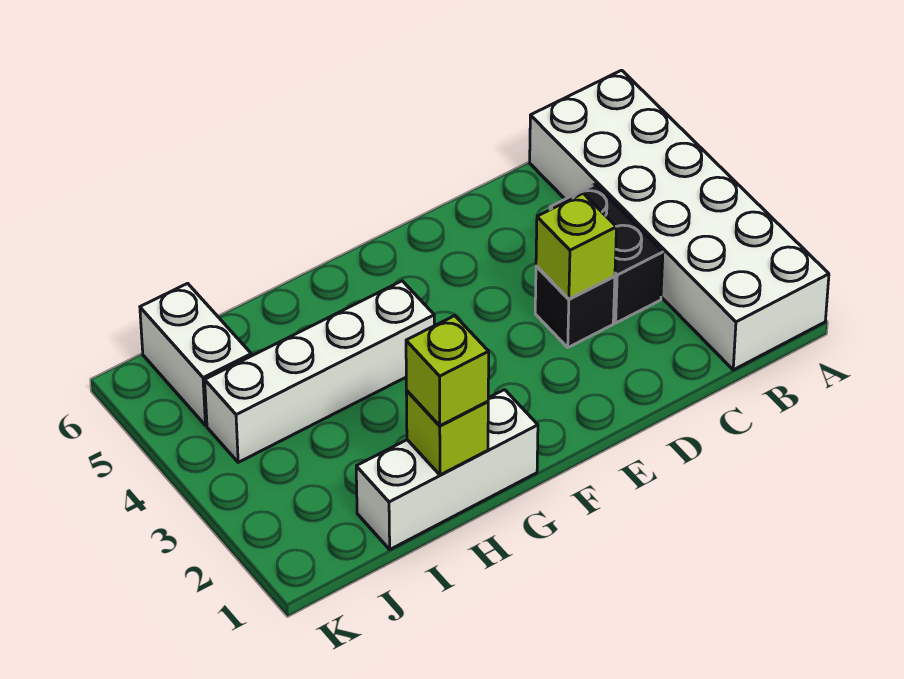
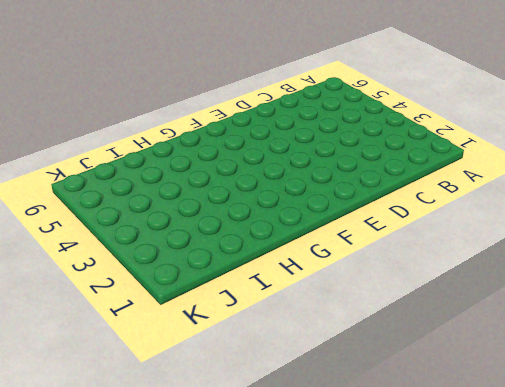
none -> white 2x6 brick [530,70,829,370]
none -> black 1x2 brick [550,184,663,323]

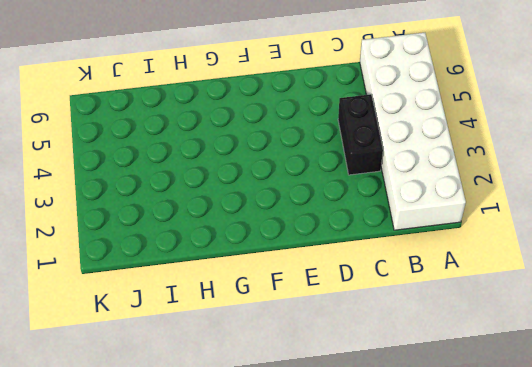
none -> black 1x1 brick [535,266,615,347]
none -> white 1x3 brick [356,390,538,549]

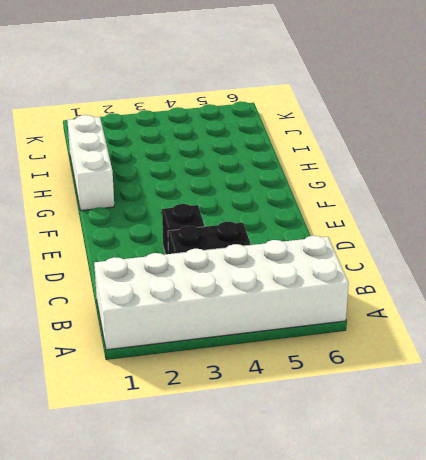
none -> white 1x4 brick [205,281,434,462]
none -> white 1x2 brick [140,283,251,425]

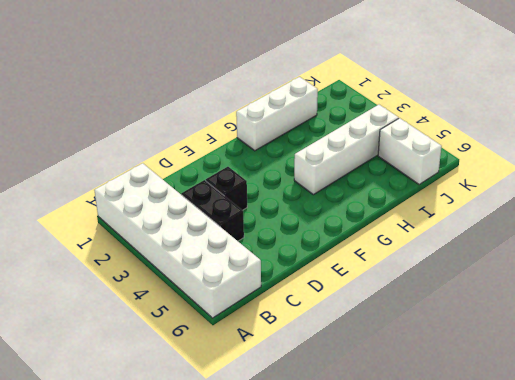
none -> lime 1x1 brick [536,193,617,299]
none -> lime 1x1 brick [406,391,488,475]

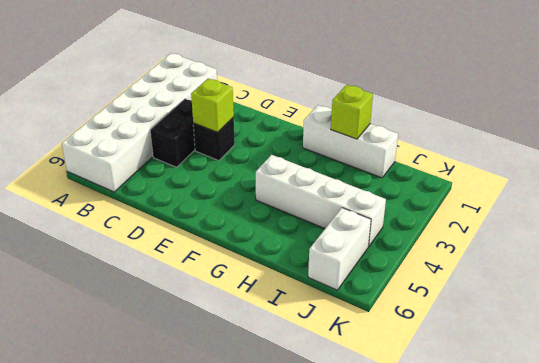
none -> lime 1x1 brick [406,316,489,426]

